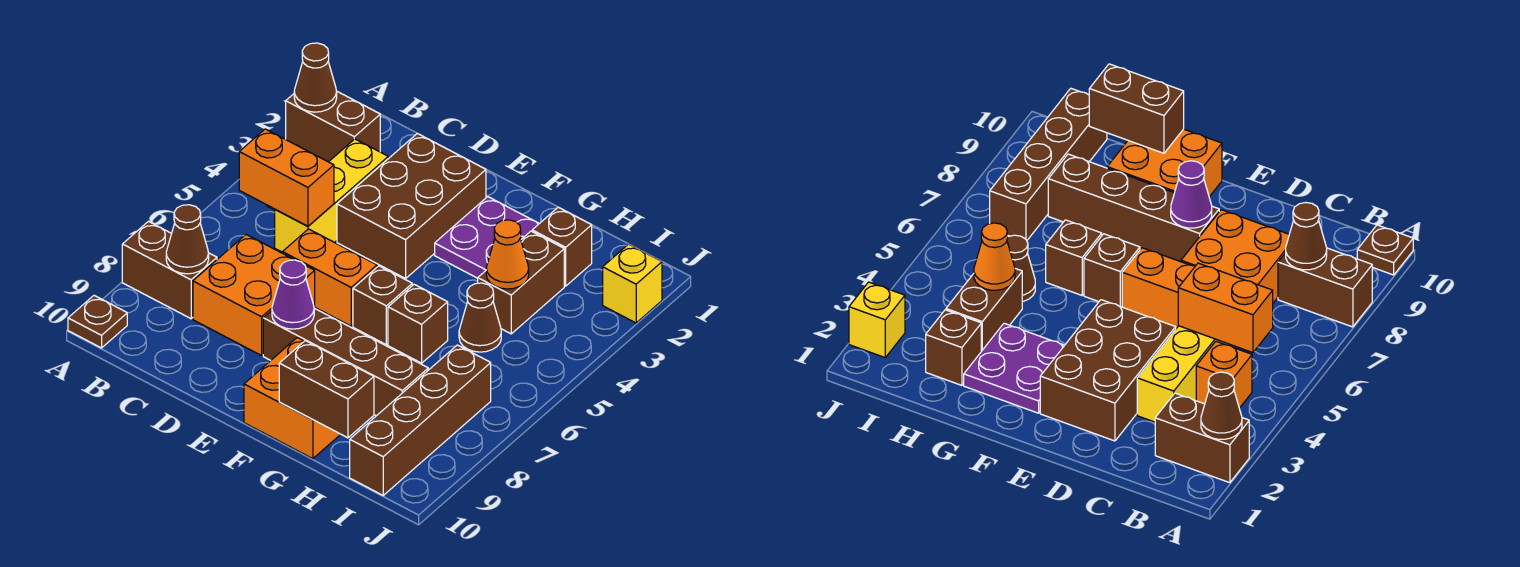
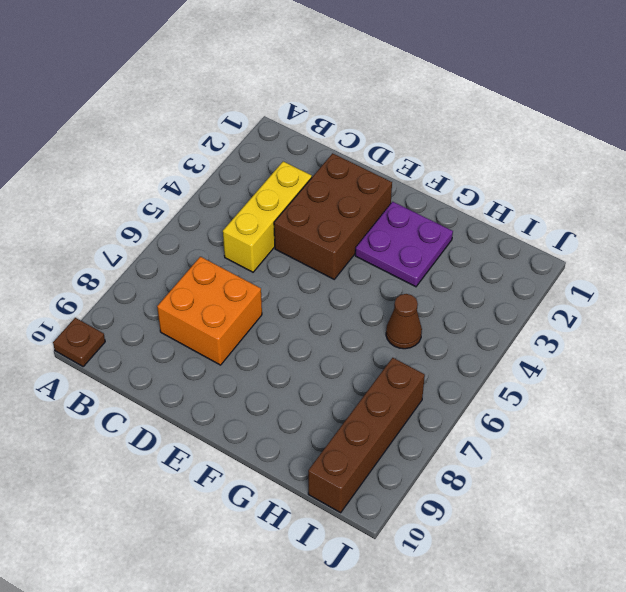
none -> brown 1x2 brick [286,92,380,162]
none -> brown 1x2 brick [122,221,217,319]
none -> orange 1x1 brick [1196,341,1252,408]

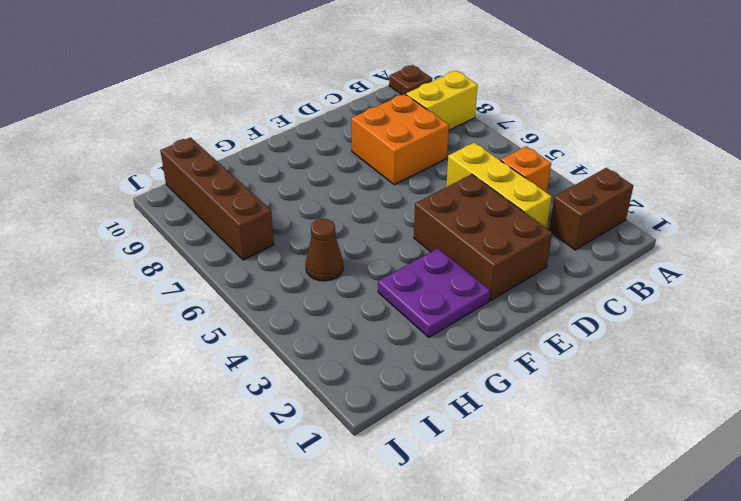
yellow 1x2 brick [406,71,478,130] -> brown 1x2 brick [122,221,217,319]
none -> orange 1x2 brick [283,229,377,326]
none -> brown 1x4 brick [263,308,428,416]
none -> brown 1x1 brick [353,266,412,345]

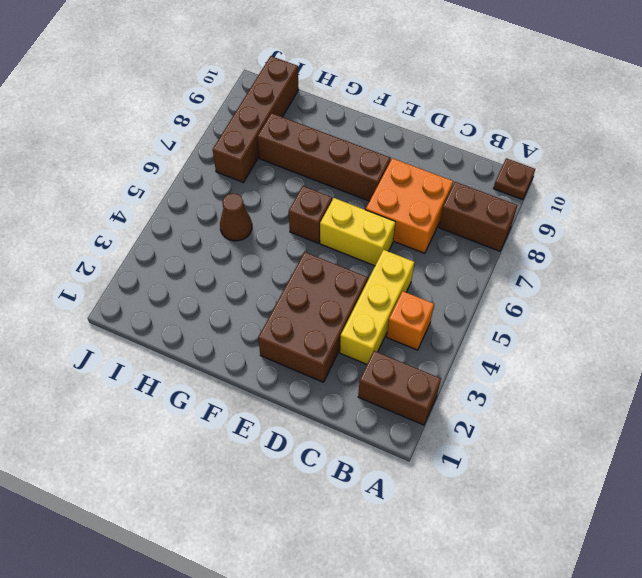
yellow 1x2 brick [320,198,395,266] -> orange 1x2 brick [283,229,377,326]
none -> purple 2x2 plate [435,197,539,278]
none -> orange 2x2 brick [244,338,341,459]
none -> brown 1x1 brick [388,284,448,363]

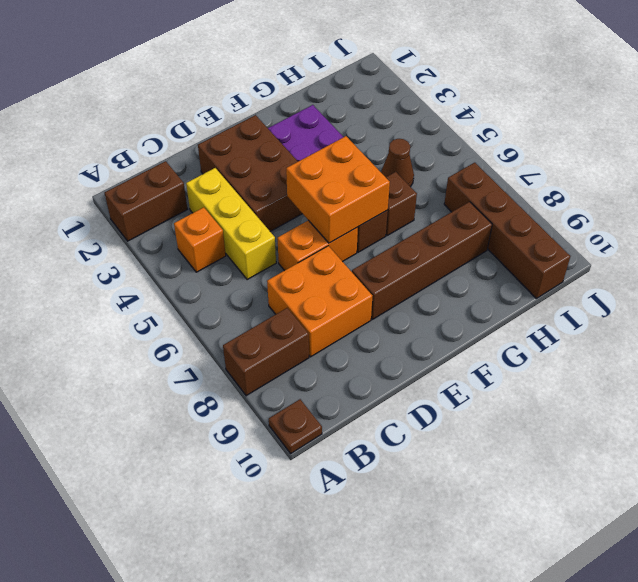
orange 2x2 brick [286,136,390,243] -> orange 2x2 brick moved to [244,338,341,459]
none -> brown 1x1 brick [532,207,592,286]
none -> brown 1x2 brick [478,231,564,334]
none -> yellow 1x1 brick [603,244,662,323]

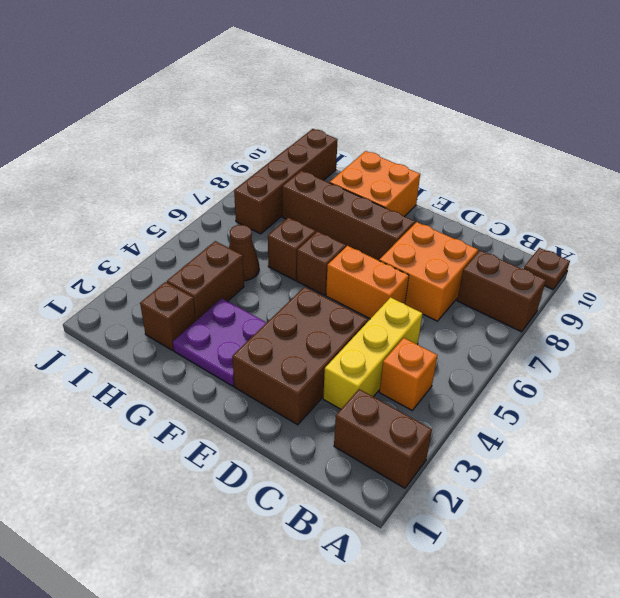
none -> yellow 1x1 brick [603,244,662,323]
none -> brown 1x1 cone [294,43,337,112]
none -> orange 1x2 brick [239,129,334,226]

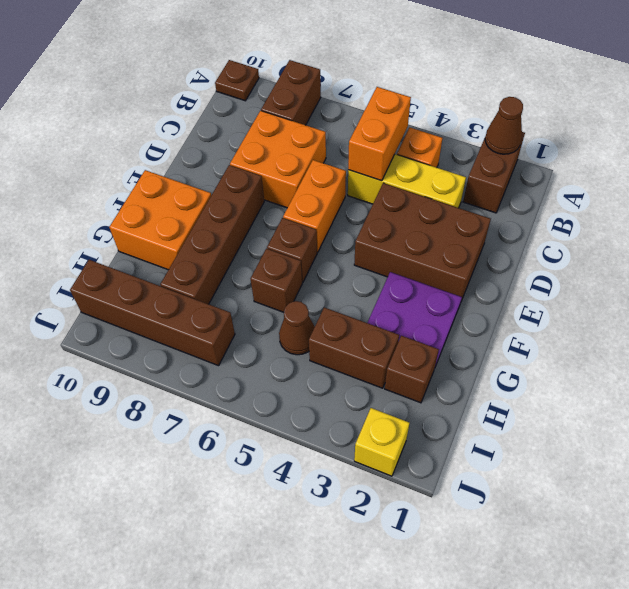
none -> brown 1x1 cone [166,205,209,274]
none -> purple 1x1 cone [272,260,314,329]
none -> brown 1x2 brick [279,341,374,438]

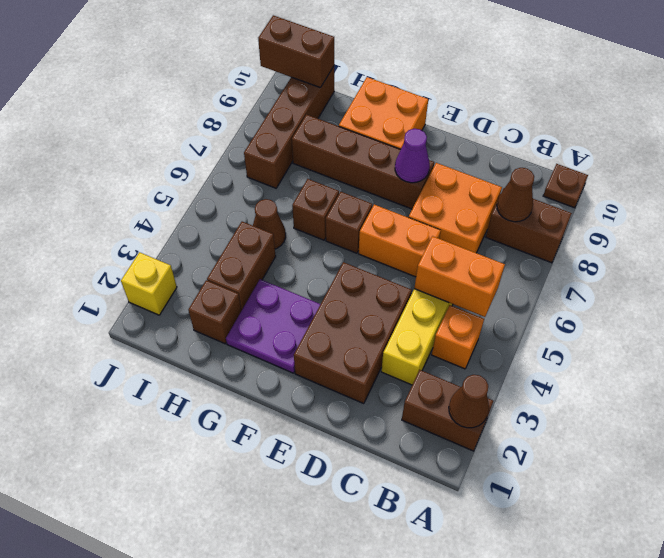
brown 1x2 brick [258,15,334,88] -> brown 1x2 brick moved to [279,341,374,438]
none -> orange 1x1 cone [486,220,529,289]

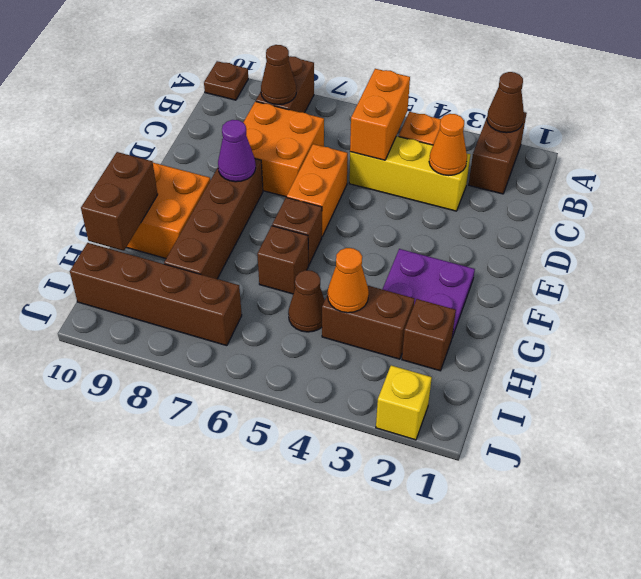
orange 1x1 cone [429,114,467,175] -> none
none -> brown 2x3 brick [337,134,486,278]

